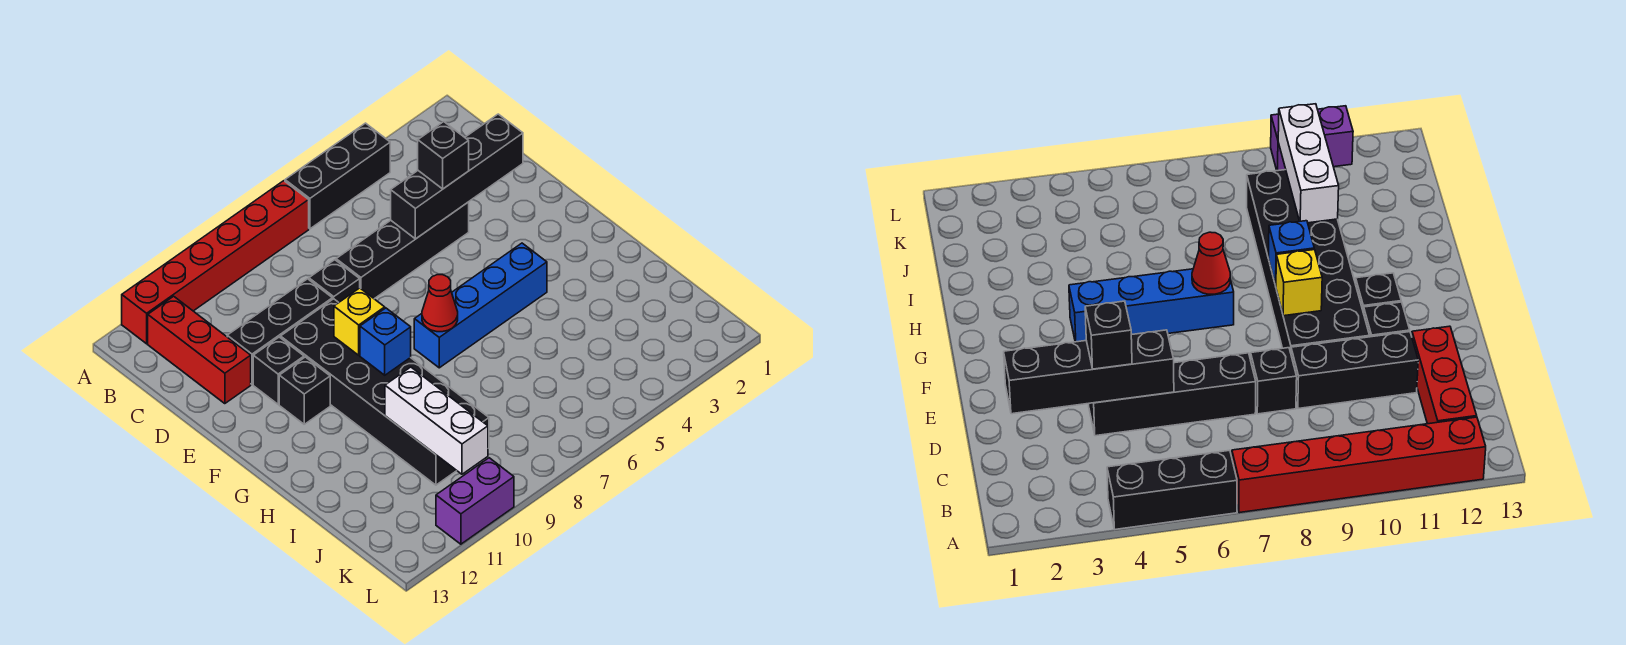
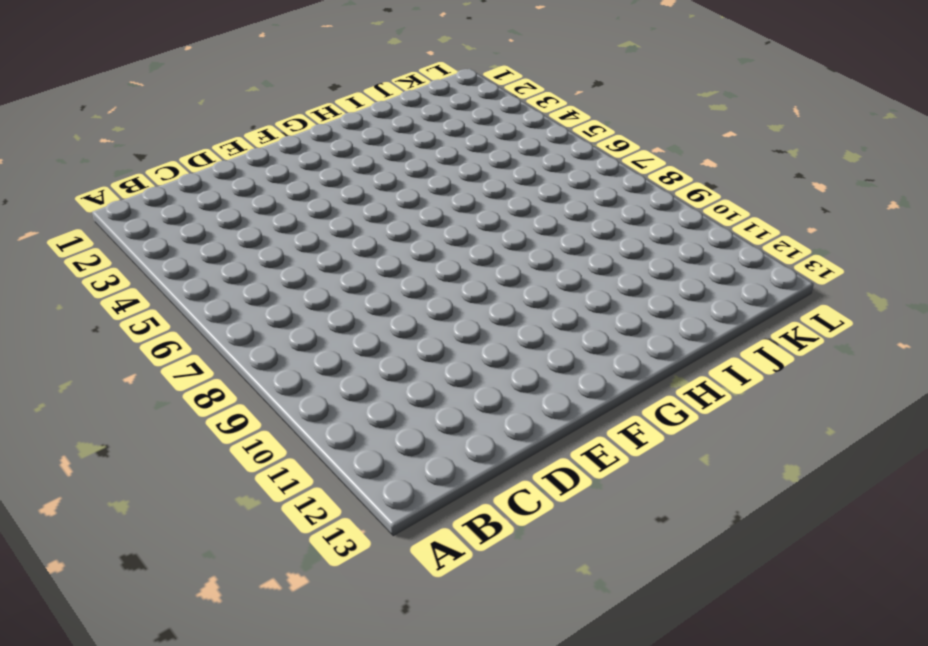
none -> black 1x3 brick [285,123,390,229]
none -> red 1x6 brick [122,181,309,344]
none -> red 1x3 brick [148,296,251,404]

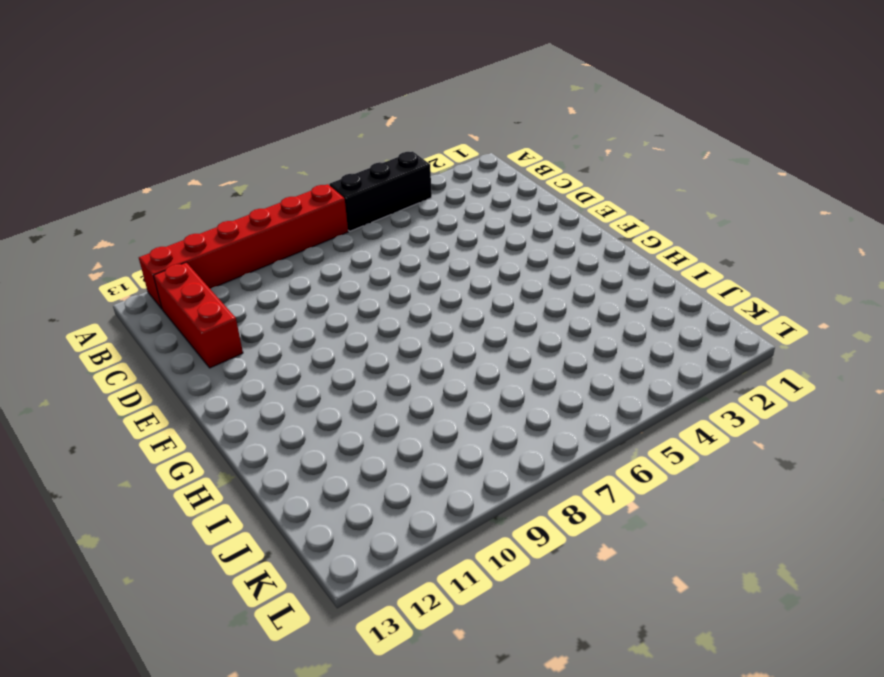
none -> black 1x4 brick [336,202,469,299]
none -> black 1x1 brick [309,260,360,302]
none -> black 1x3 brick [227,279,332,384]

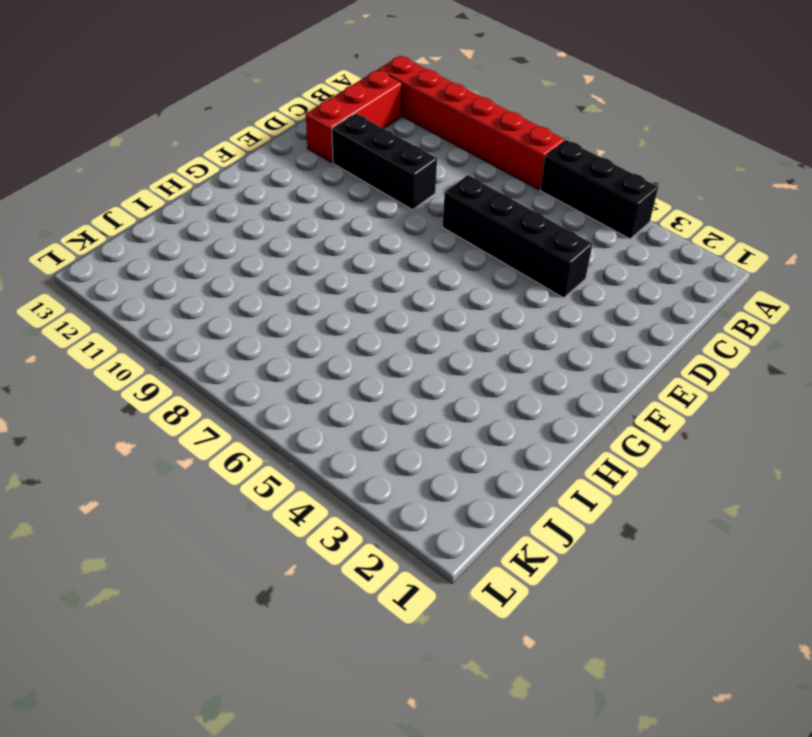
none -> black 1x1 brick [309,260,360,302]
none -> black 2x6 brick [281,299,489,485]
none -> black 1x1 brick [253,337,304,404]

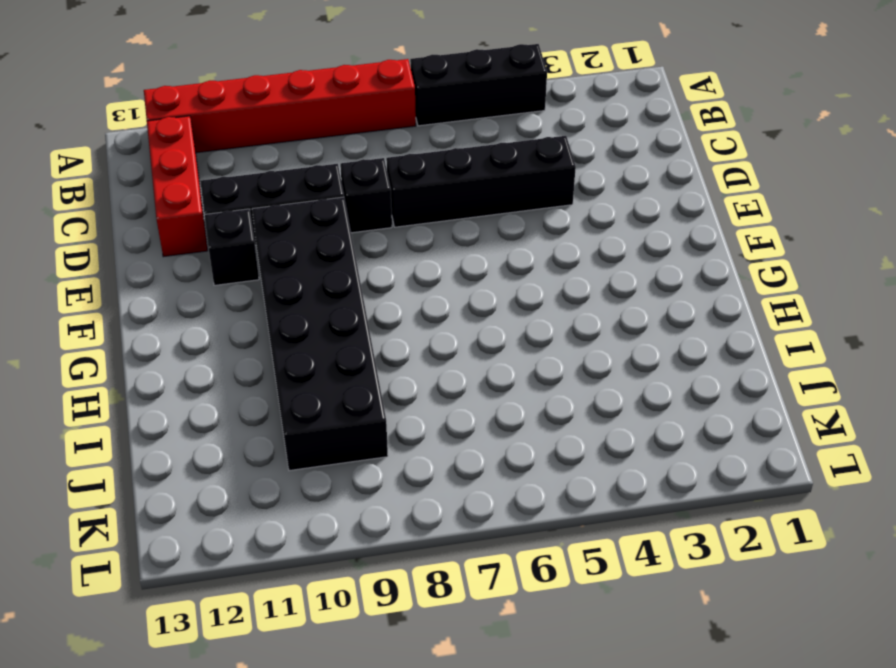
none -> black 1x1 brick [279,357,330,424]
none -> blue 1x4 brick [414,243,547,368]
none -> purple 1x2 brick [436,458,514,544]

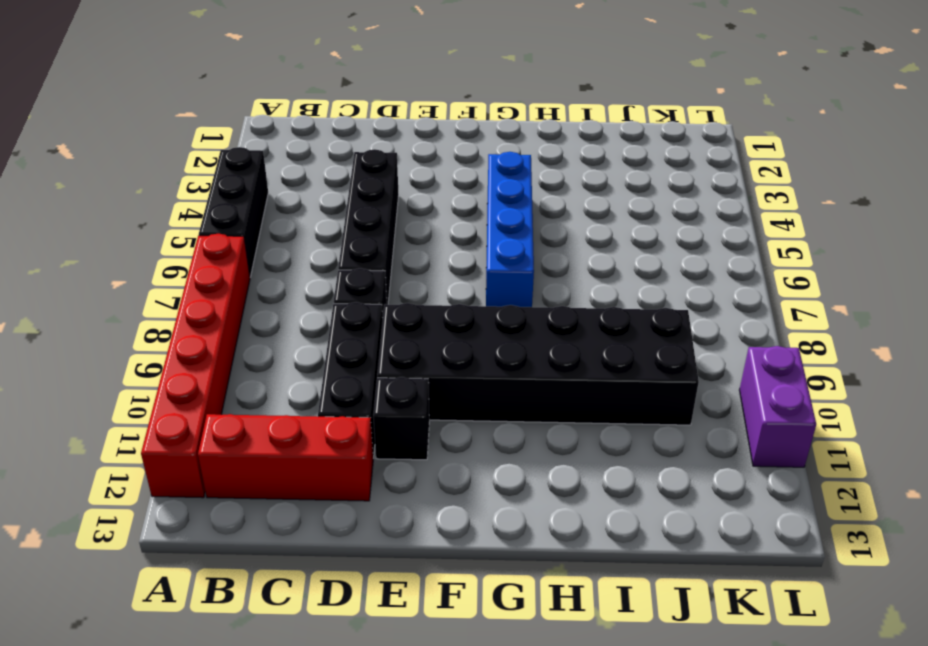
none -> black 1x1 brick [279,357,330,424]
none -> black 1x4 brick [391,114,523,239]
none -> yellow 1x1 brick [334,288,385,355]

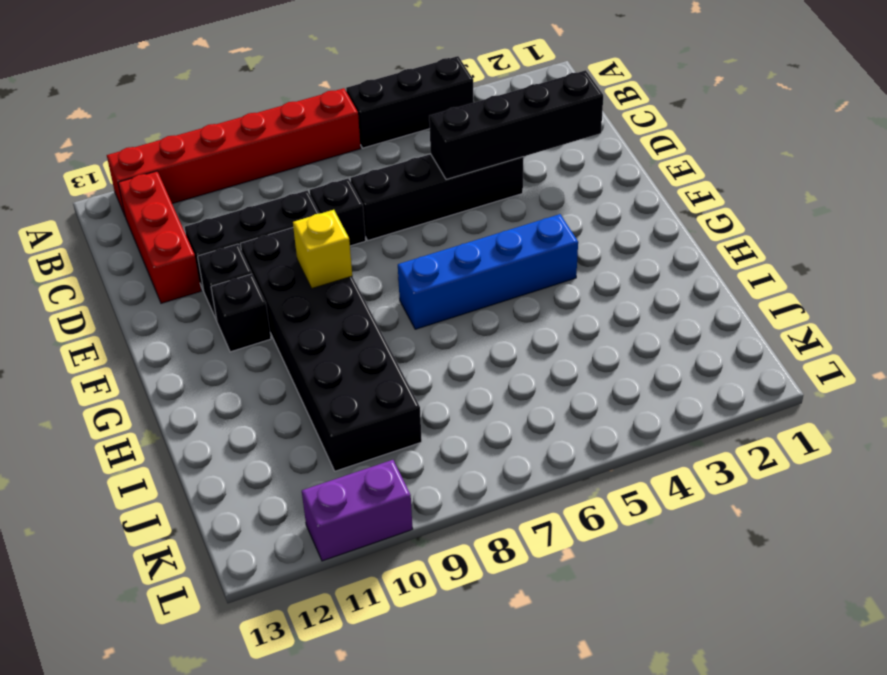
none -> red 1x1 cone [422,275,458,332]
none -> blue 1x1 brick [360,308,411,375]
none -> white 1x3 brick [385,367,488,474]

